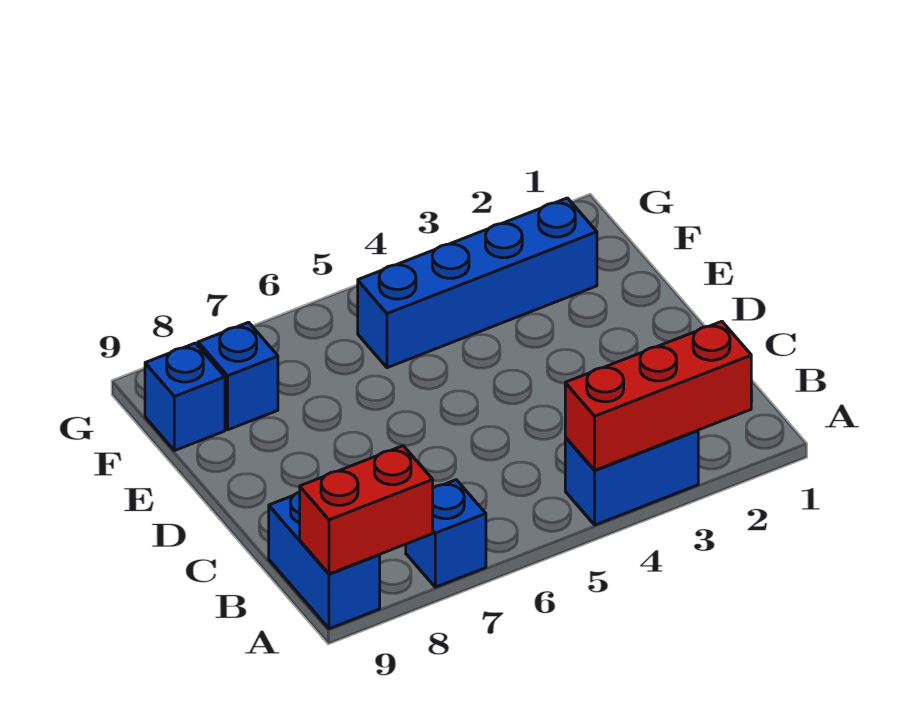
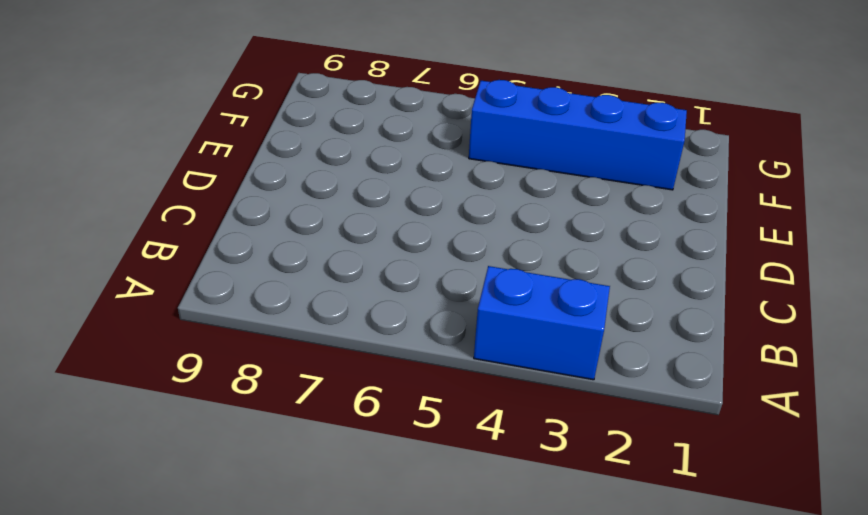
none -> blue 1x1 brick [406,480,486,587]
none -> blue 1x2 brick [269,492,380,629]

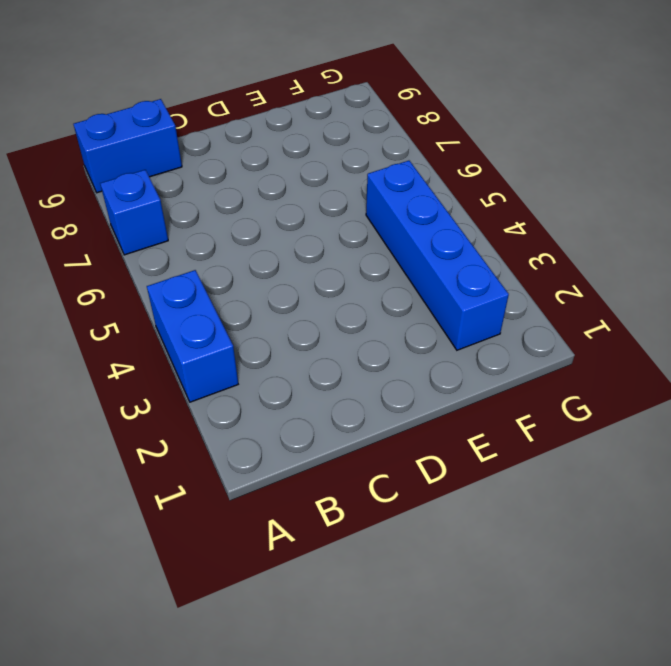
none -> blue 1x1 brick [198,322,278,430]
none -> blue 1x1 brick [145,343,225,451]

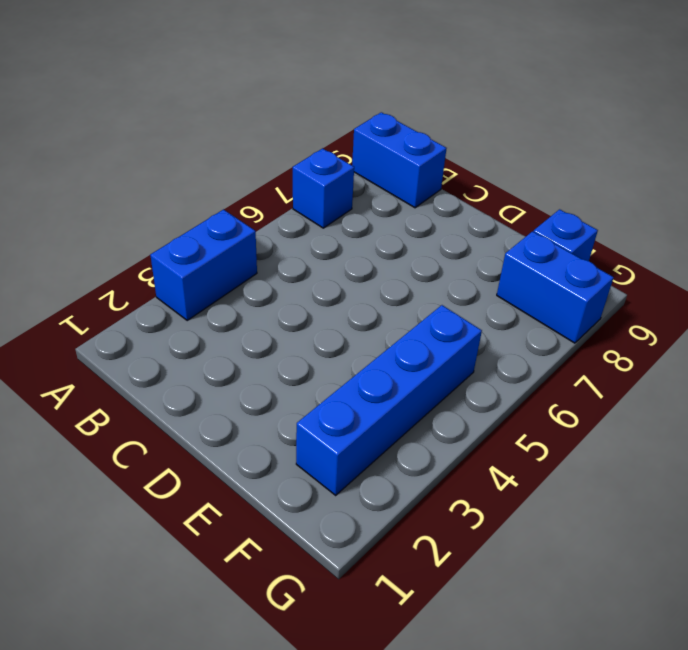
blue 1x2 brick [497,232,614,343] -> blue 1x1 brick [198,322,278,430]
none -> red 1x3 brick [565,321,751,470]
none -> red 1x2 brick [300,446,433,574]

